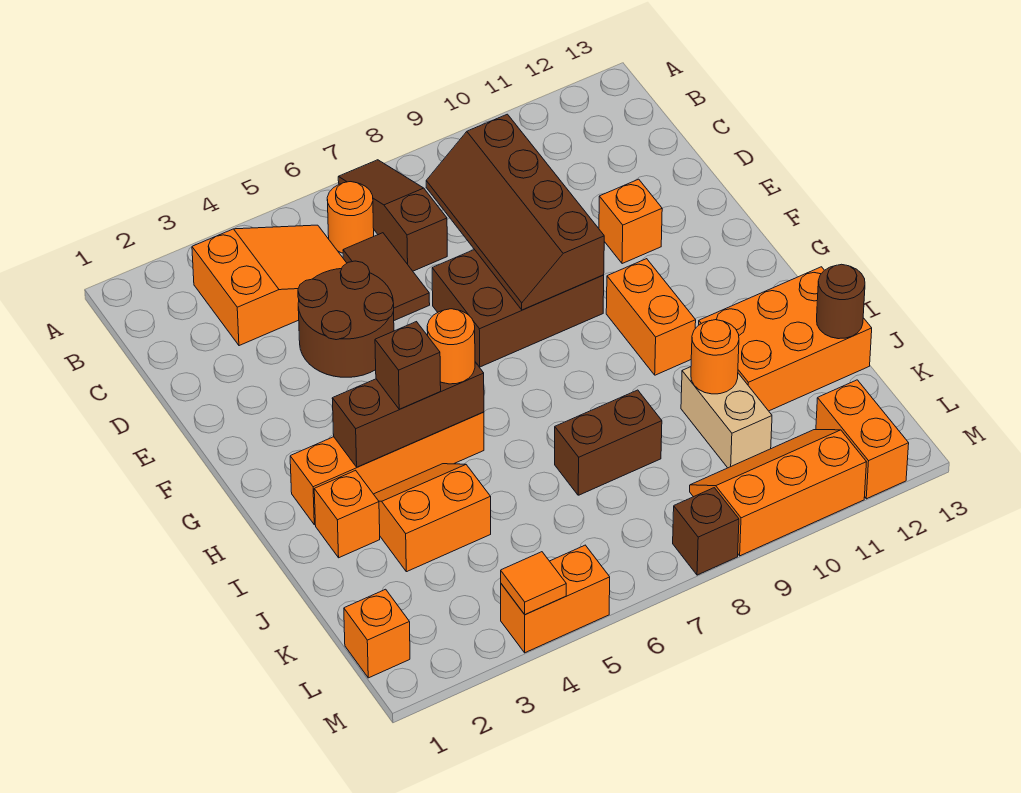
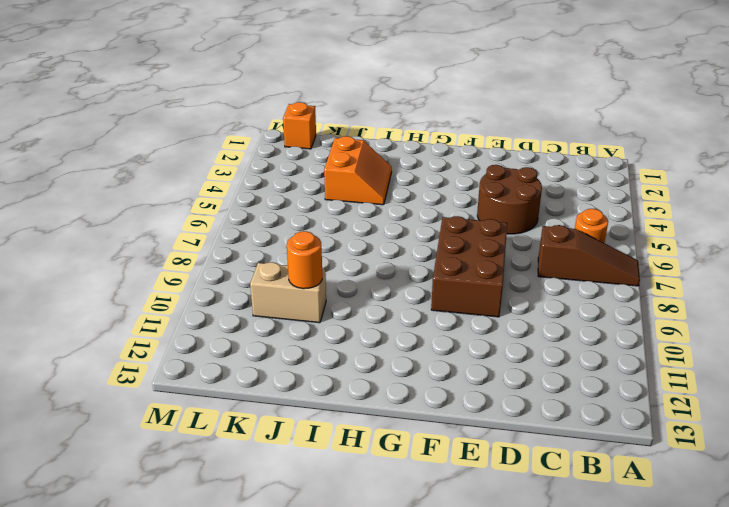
none -> orange 2x3 slope [192,225,347,346]
none -> brown 1x2 tile [343,233,430,320]
none -> orange 1x1 brick [599,179,662,264]

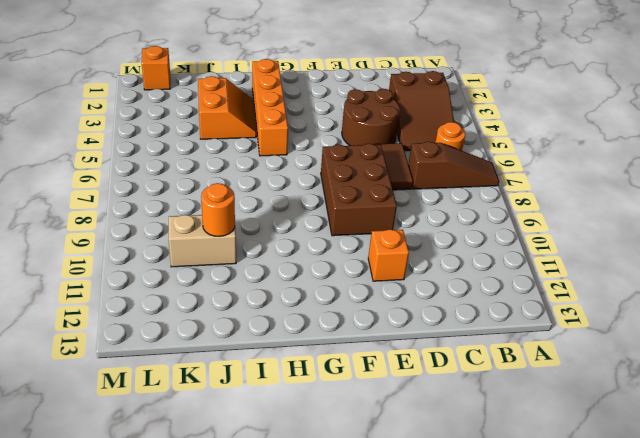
brown 2x3 slope [389,71,454,151] -> orange 2x3 slope [192,225,347,346]
brown 1x2 tile [375,143,413,190] -> brown 1x2 tile turned to [343,233,430,320]
none -> orange 1x2 brick [606,259,696,375]
none -> orange 1x1 brick [314,470,380,558]
none -> orange 2x3 brick [699,267,872,411]

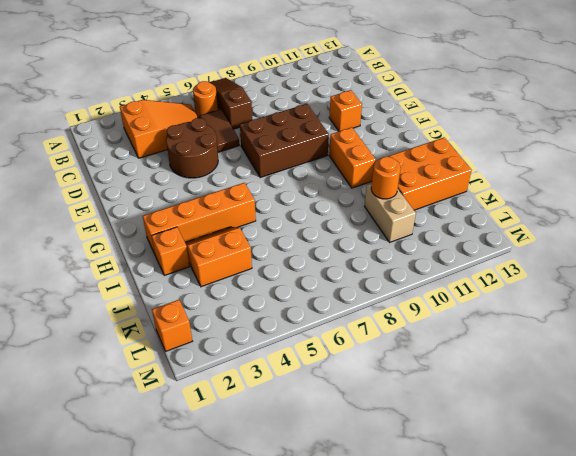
none -> brown 1x2 brick [555,390,662,495]
none -> orange 2x3 slope [690,430,866,556]
none -> orange 1x2 brick [816,380,909,499]

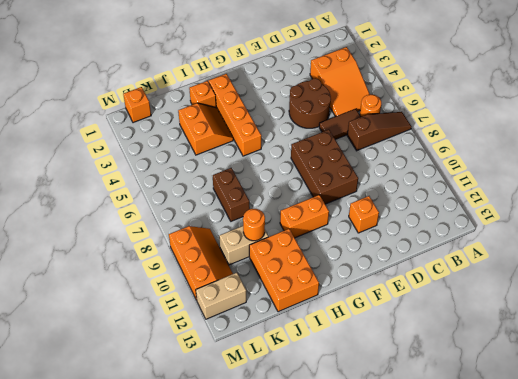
tan 1x2 brick [196,273,246,319] -> orange 1x2 brick [816,380,909,499]
none -> orange 1x2 brick [501,545,610,653]
none -> brown 1x1 brick [673,488,739,575]
none -> brown 2x4 slope [426,114,604,310]

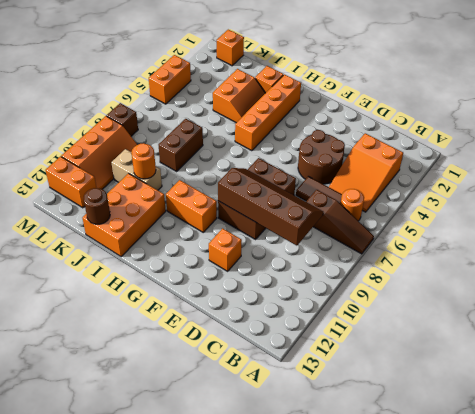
none -> brown 1x3 brick [332,362,484,467]
none -> orange 1x1 tile [501,552,566,615]
none -> brown 1x1 brick [375,322,441,409]

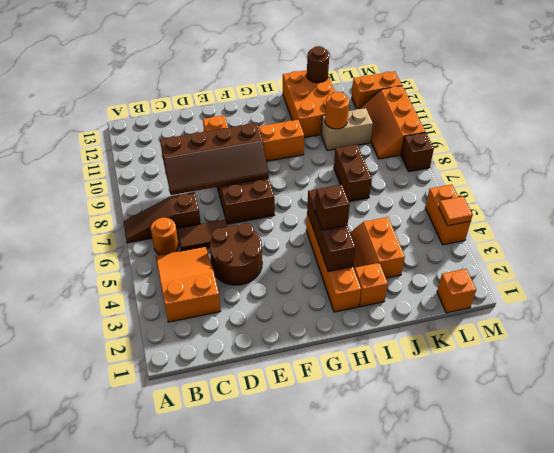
none -> orange 1x1 round brick [427,309,475,384]

